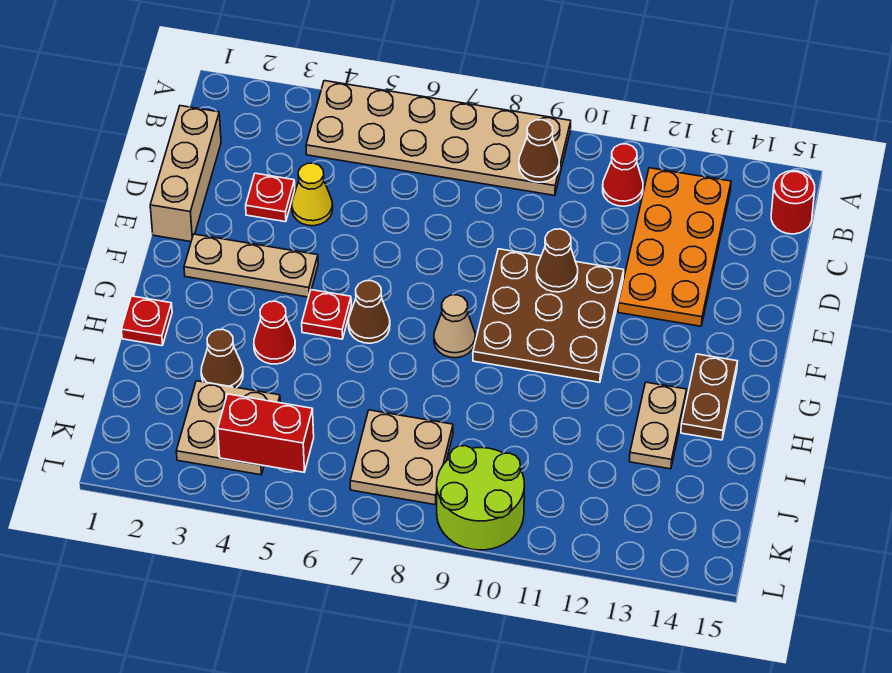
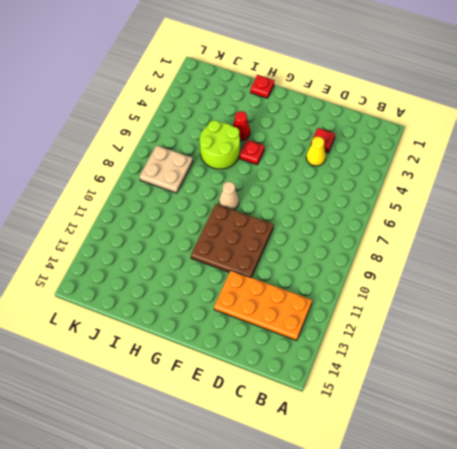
lime 2x2 round brick [200,120,240,169] -> lime 2x2 round brick moved to [437,446,525,550]
none -> tan 2x6 plate [306,81,571,196]
none -> red 1x1 cone [603,144,643,206]
none -> red 1x1 round brick [771,171,815,234]

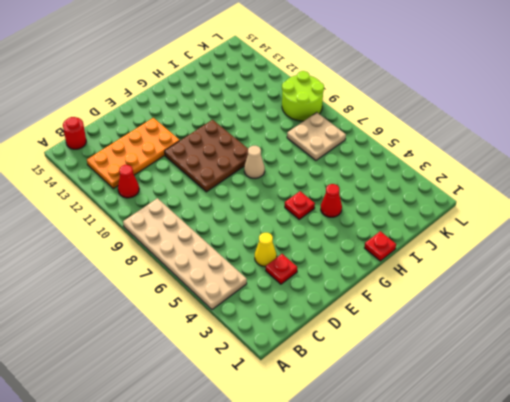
none -> tan 1x3 brick [150,106,221,242]
none -> tan 1x3 plate [184,234,318,297]
none -> brown 1x1 cone [349,281,390,343]

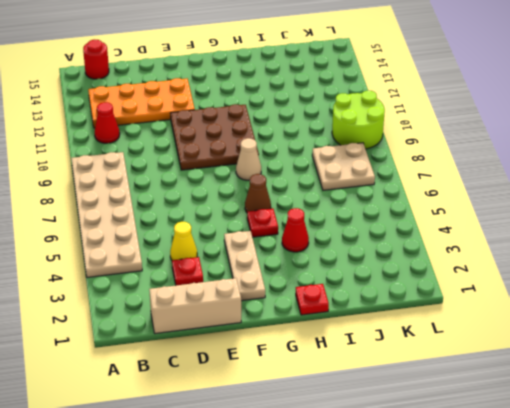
none -> brown 1x2 plate [681,354,738,440]
none -> tan 1x2 plate [629,382,687,469]
none -> brown 1x1 cone [201,329,243,388]

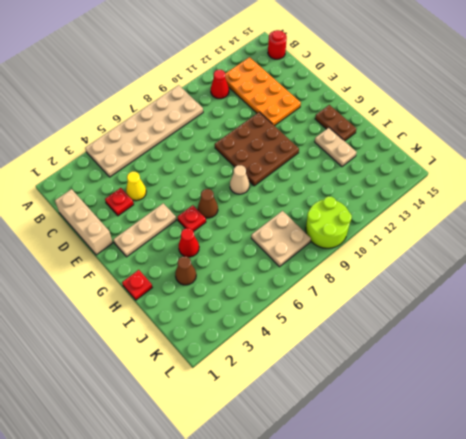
none -> tan 2x2 plate [176,381,280,475]
none -> brown 1x1 cone [519,120,559,182]
none -> brown 1x1 cone [537,229,578,292]

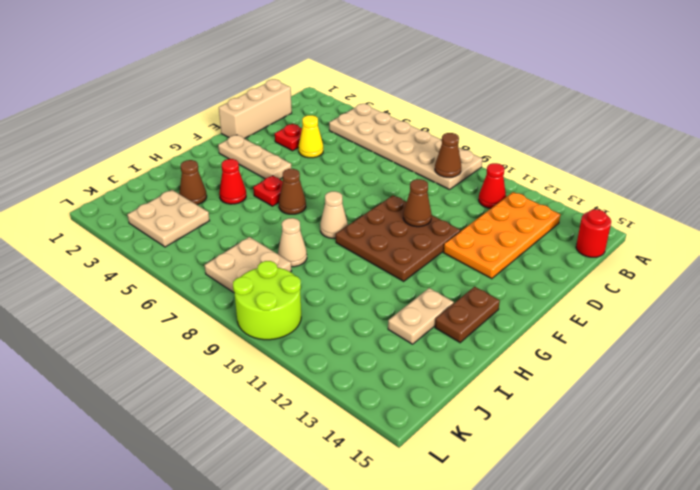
tan 1x1 cone [278,218,307,267] -> none
none -> red 1x1 plate [121,296,172,346]
none -> red 1x2 brick [218,394,314,472]

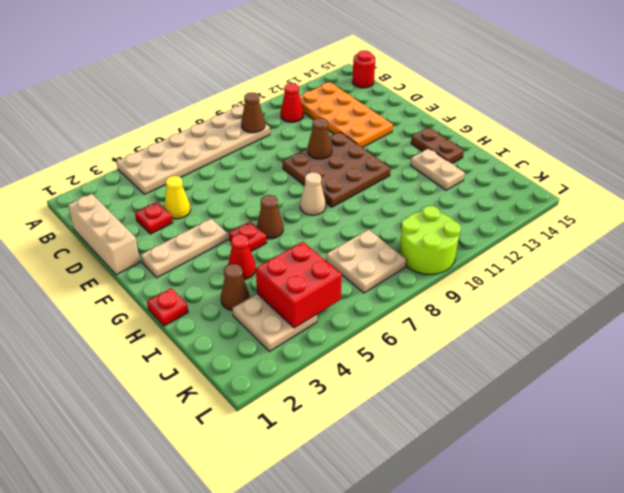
red 2x2 brick [256,242,342,328] -> red 1x2 brick [218,394,314,472]

